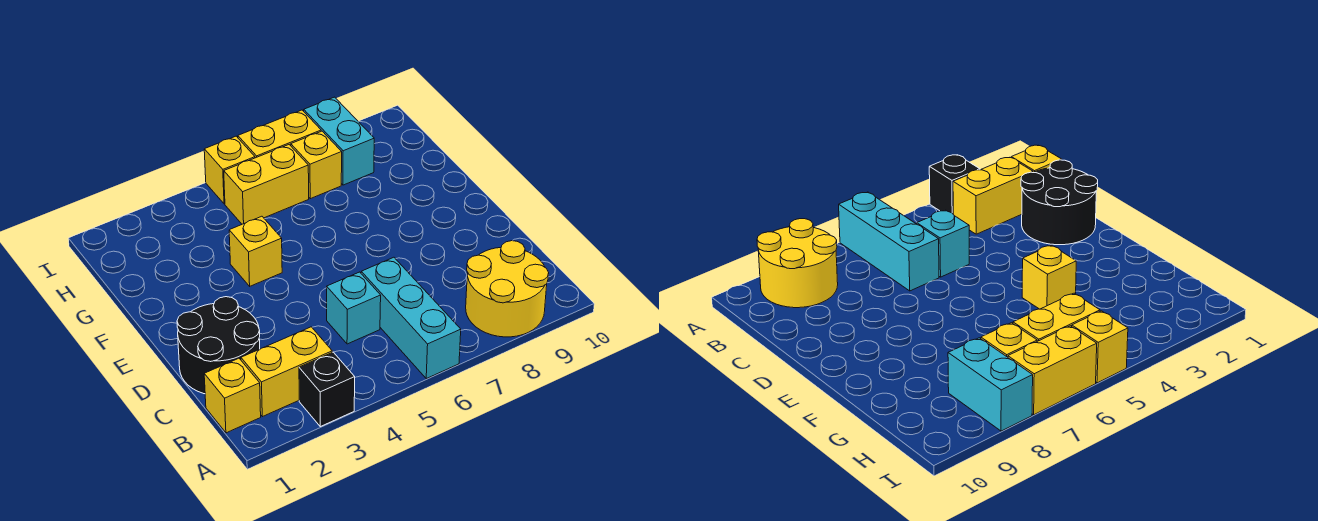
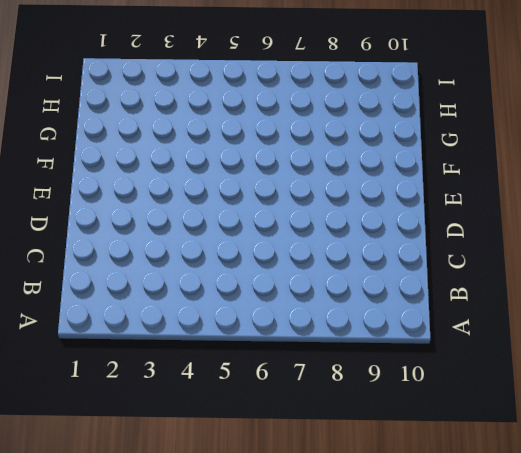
none -> black 1x1 brick [299,352,355,427]
none -> cyan 1x3 brick [361,257,461,379]
none -> yellow 2x2 round brick [466,241,549,337]

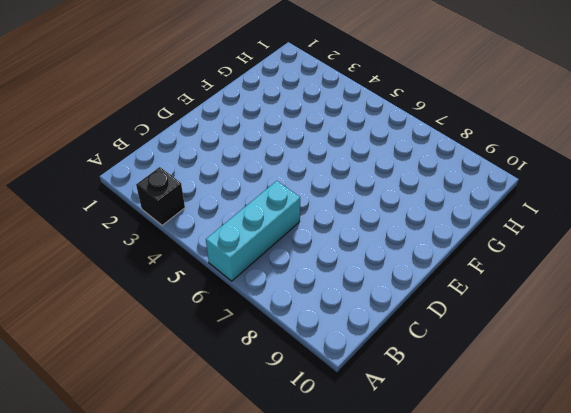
none -> yellow 2x2 round brick [466,241,549,337]
none -> yellow 1x1 brick [204,358,261,433]
none -> yellow 1x2 brick [241,327,332,417]

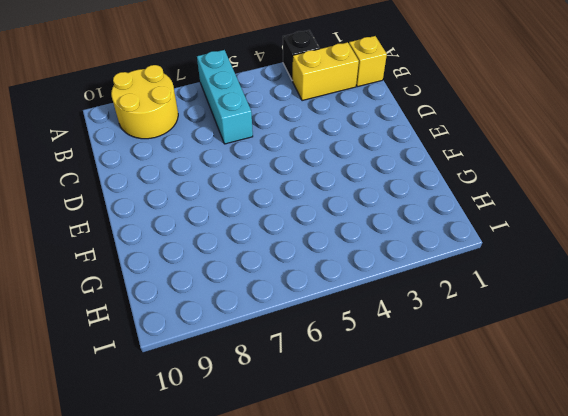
none -> black 2x2 round brick [177,297,260,394]
none -> cyan 1x1 brick [327,272,381,344]
none -> yellow 1x1 brick [229,216,282,286]

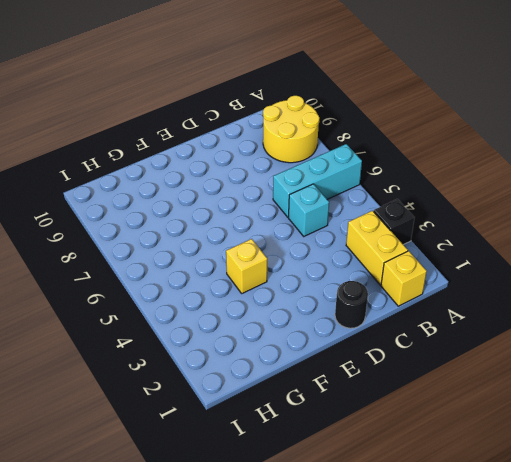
black 1x1 round brick [335,281,368,328] -> black 2x2 round brick [177,297,260,394]
none -> yellow 1x2 brick [224,145,309,224]
none -> yellow 1x1 brick [291,131,342,199]
none -> cyan 1x2 brick [304,97,374,185]

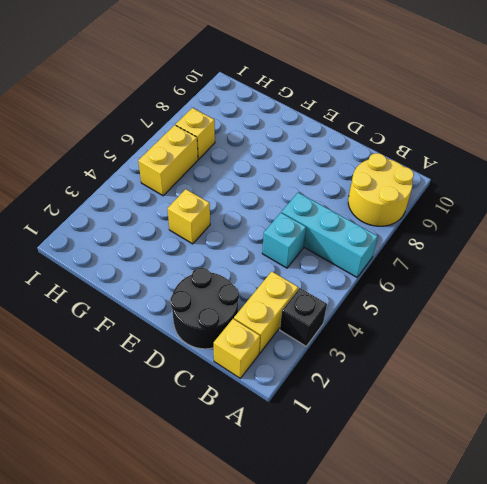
none -> cyan 1x2 brick [304,97,374,185]
none -> yellow 1x1 brick [204,136,255,204]
none -> yellow 1x2 brick [238,110,321,158]

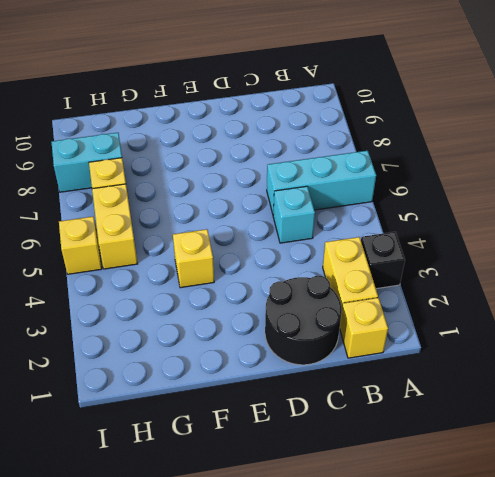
none -> yellow 2x2 round brick [466,241,549,337]
none -> yellow 1x2 brick [238,110,321,158]

